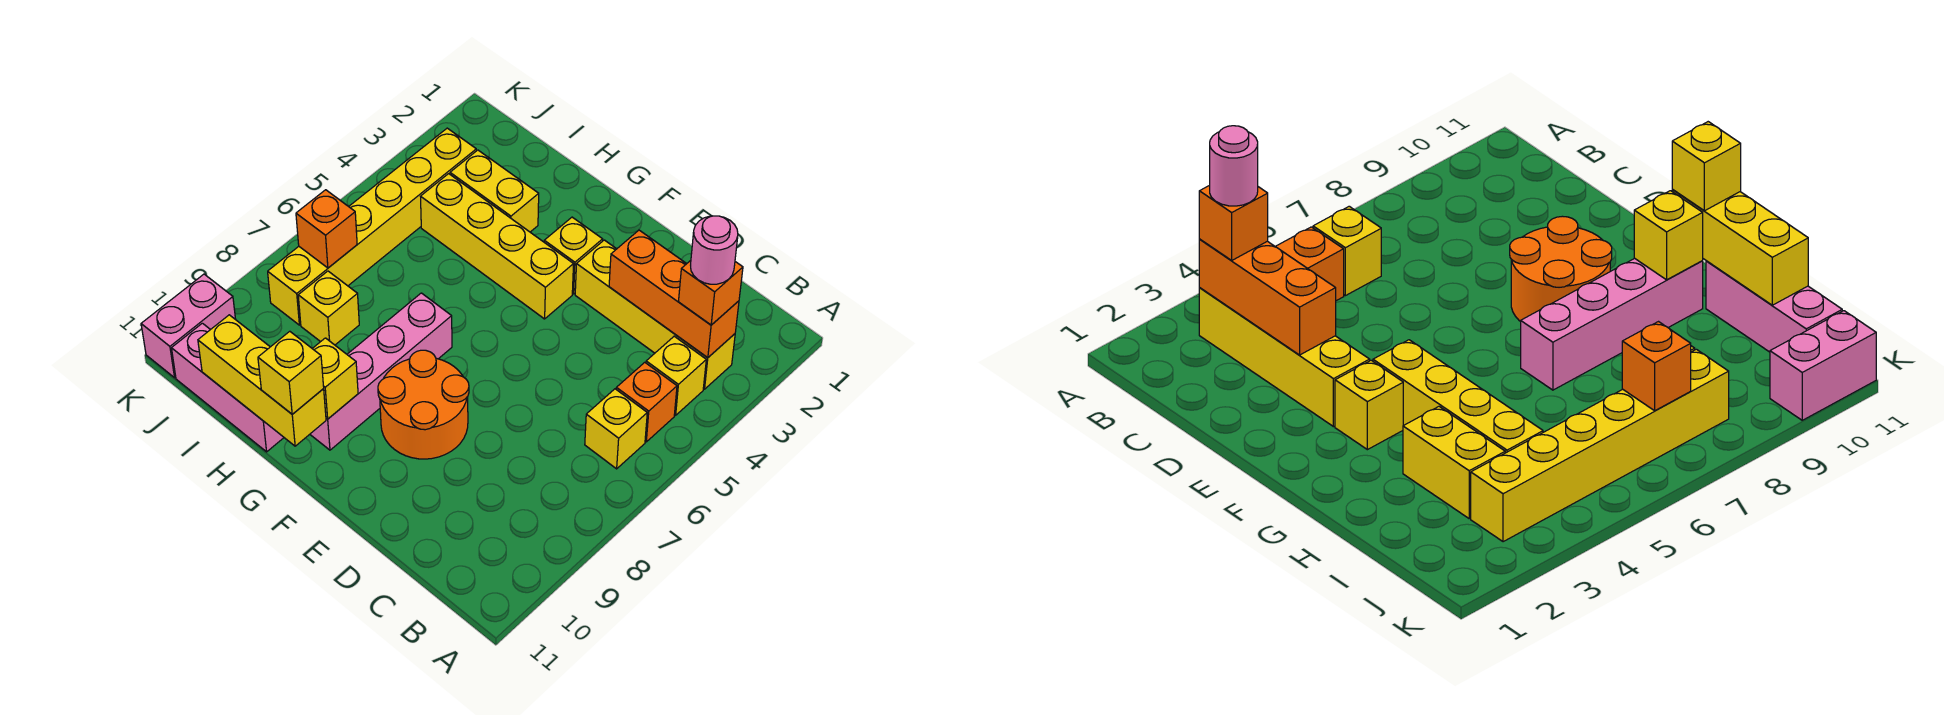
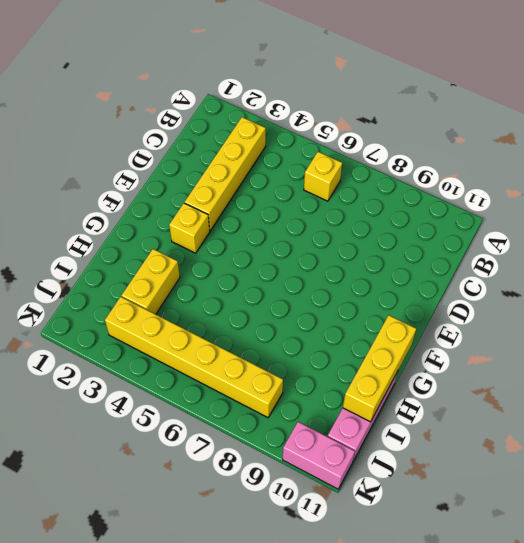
none -> yellow 1x1 brick [646,336,706,415]
none -> orange 1x1 brick [616,362,677,442]
none -> orange 2x2 round brick [378,350,469,459]

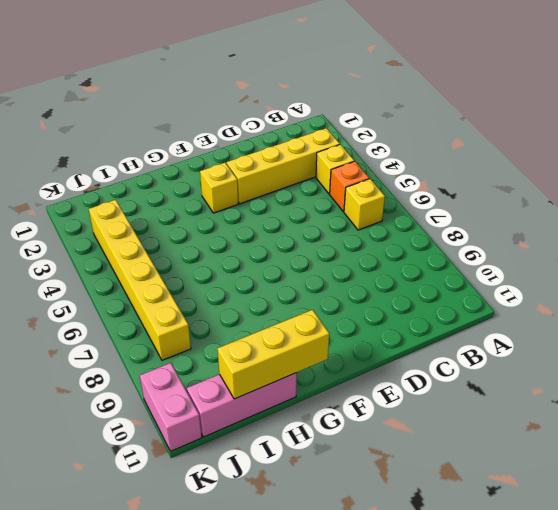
none -> orange 2x2 round brick [378,350,469,459]
none -> yellow 1x4 brick [421,174,574,319]
none -> pink 1x4 brick [310,293,452,450]

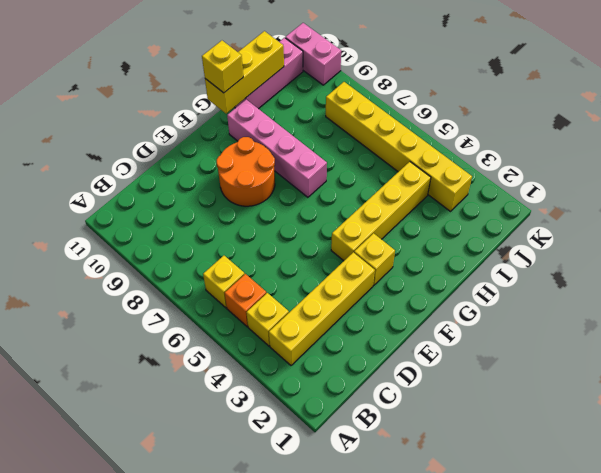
none -> yellow 1x2 brick [450,150,539,232]
none -> yellow 1x1 brick [298,271,359,345]
none -> orange 1x3 brick [609,230,739,358]

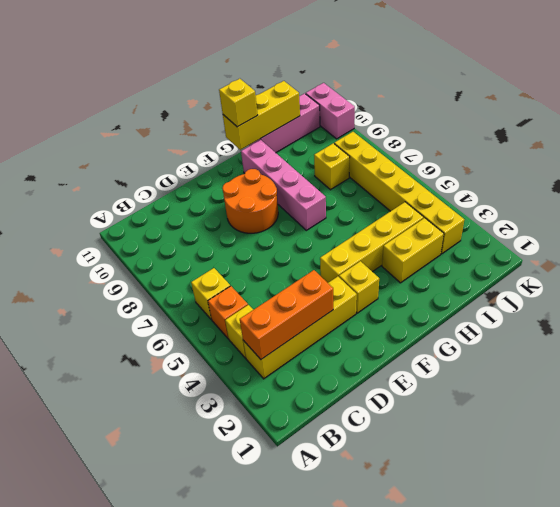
none -> yellow 1x1 brick [312,338,358,419]
none -> orange 1x1 brick [296,190,357,268]
none -> orange 1x1 brick [679,261,743,325]

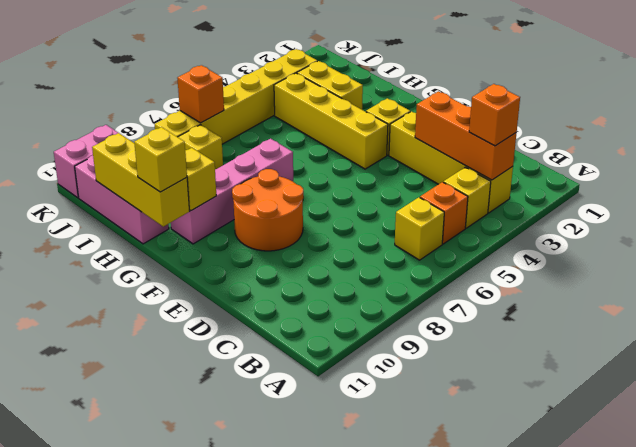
none -> pink 1x1 round brick [691,216,738,284]

